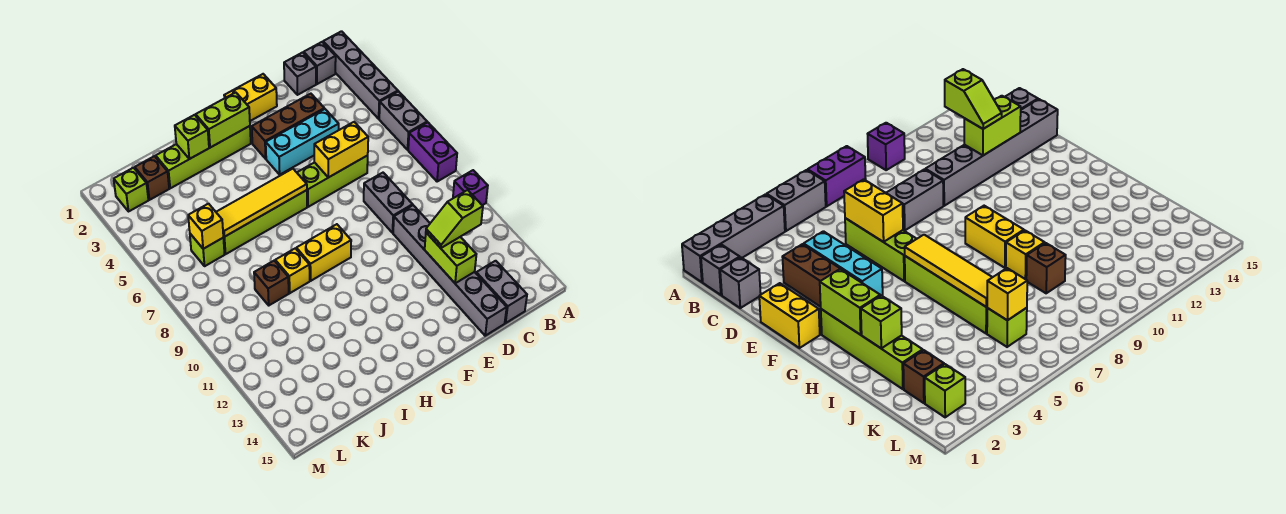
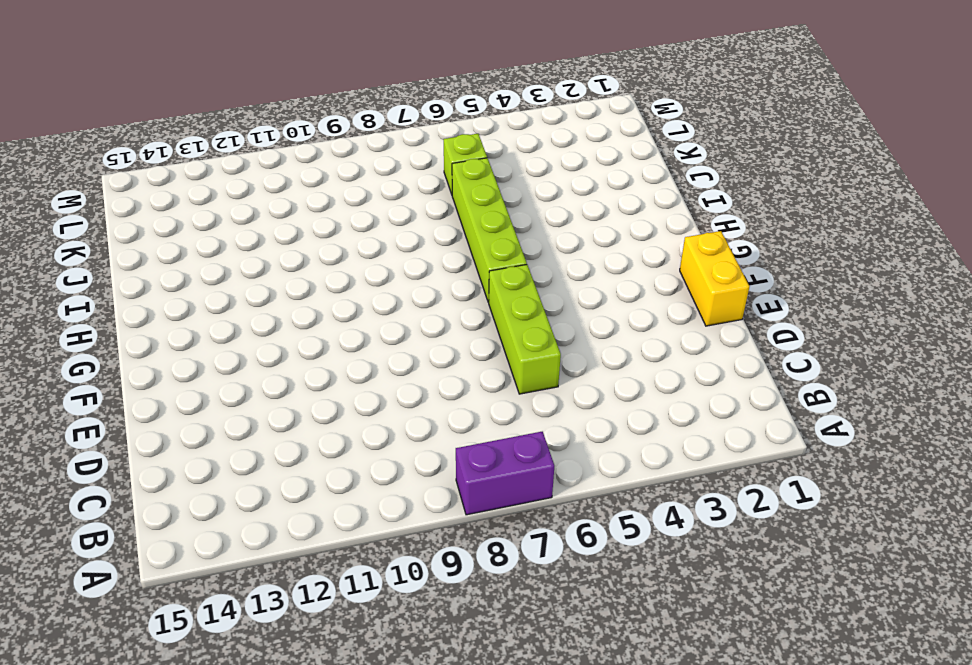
none -> grey 1x4 brick [323,31,398,119]
none -> grey 1x2 brick [379,91,427,150]
none -> purple 1x1 brick [453,170,488,205]

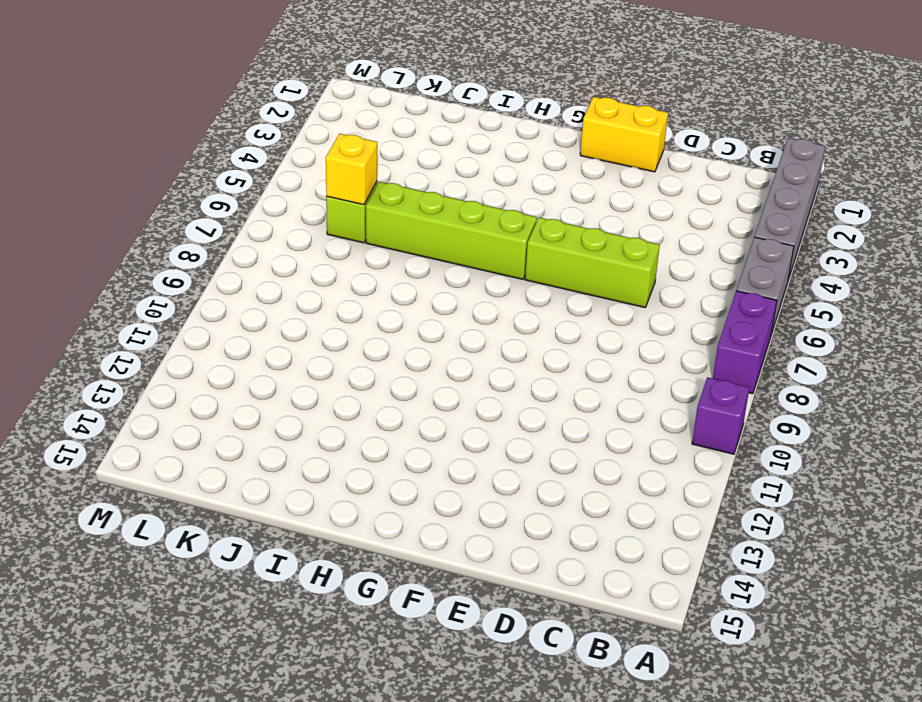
none -> grey 1x1 brick [304,42,336,84]
none -> grey 1x1 brick [284,52,316,95]
none -> grey 1x2 brick [476,261,527,323]

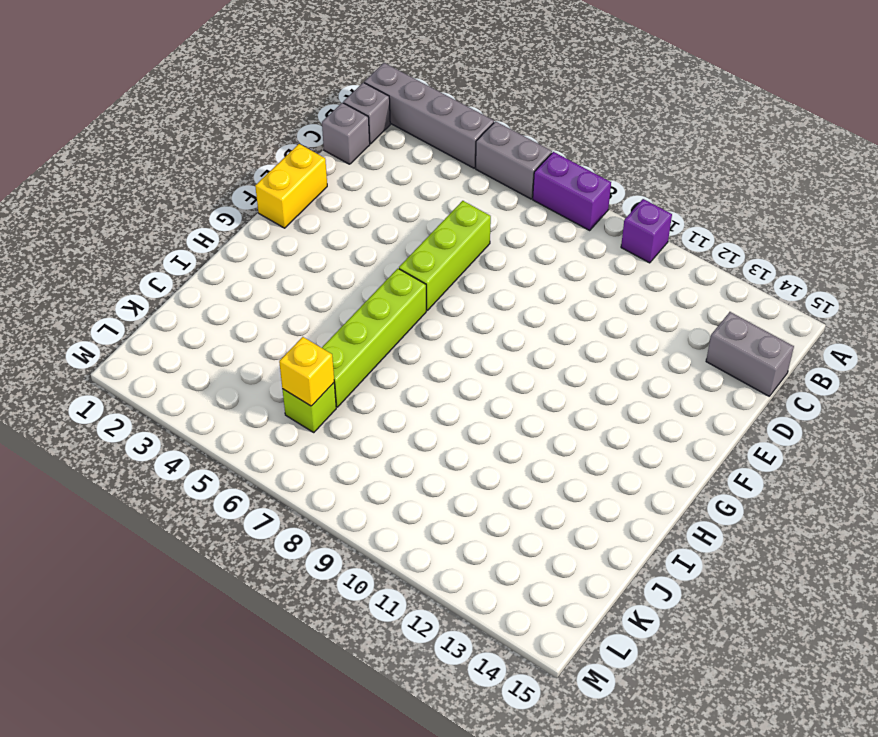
none -> brown 1x3 brick [252,94,324,159]
none -> cyan 1x3 brick [266,109,339,174]
none -> grey 1x2 brick [364,173,413,233]

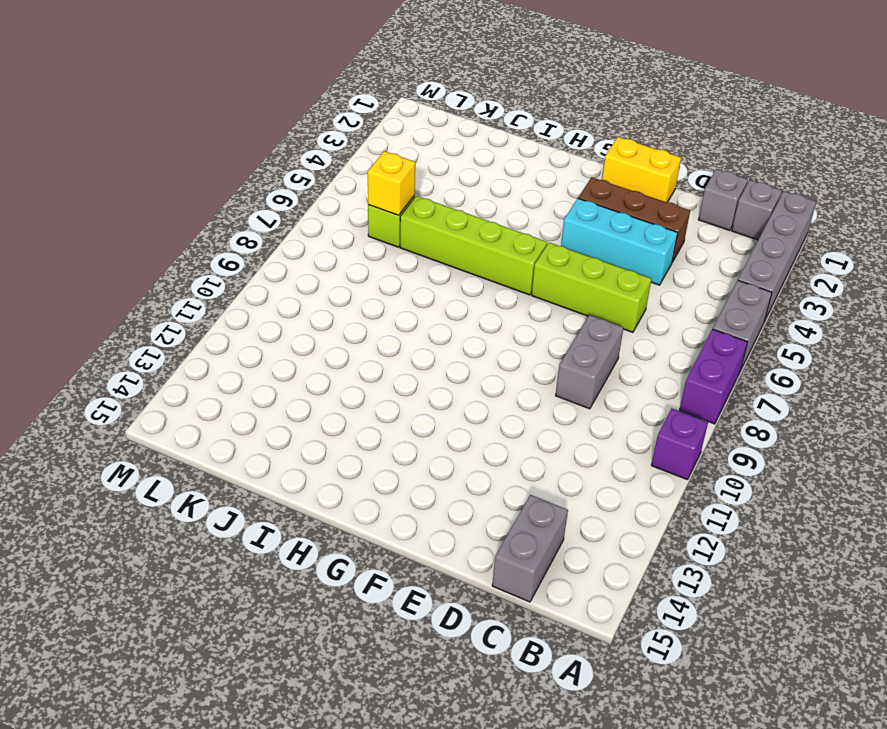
none -> grey 1x6 brick [393,205,507,336]
none -> lime 1x4 brick [156,126,251,188]
none -> yellow 1x2 brick [296,224,351,281]

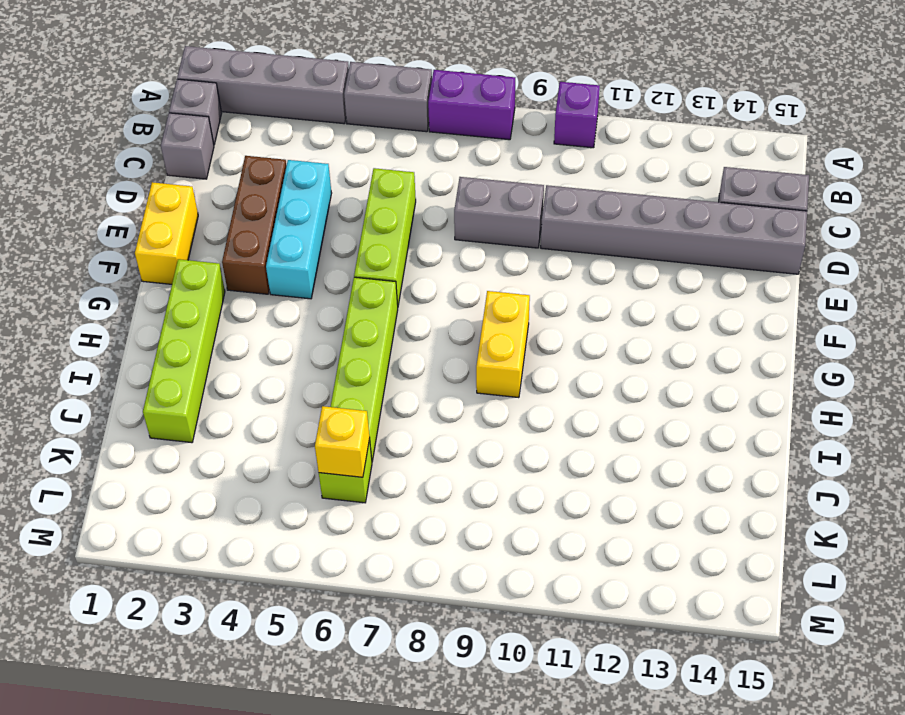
none -> yellow 1x1 brick [275,248,310,293]
none -> brown 1x1 brick [254,261,289,305]
none -> brown 1x1 brick [135,156,169,200]

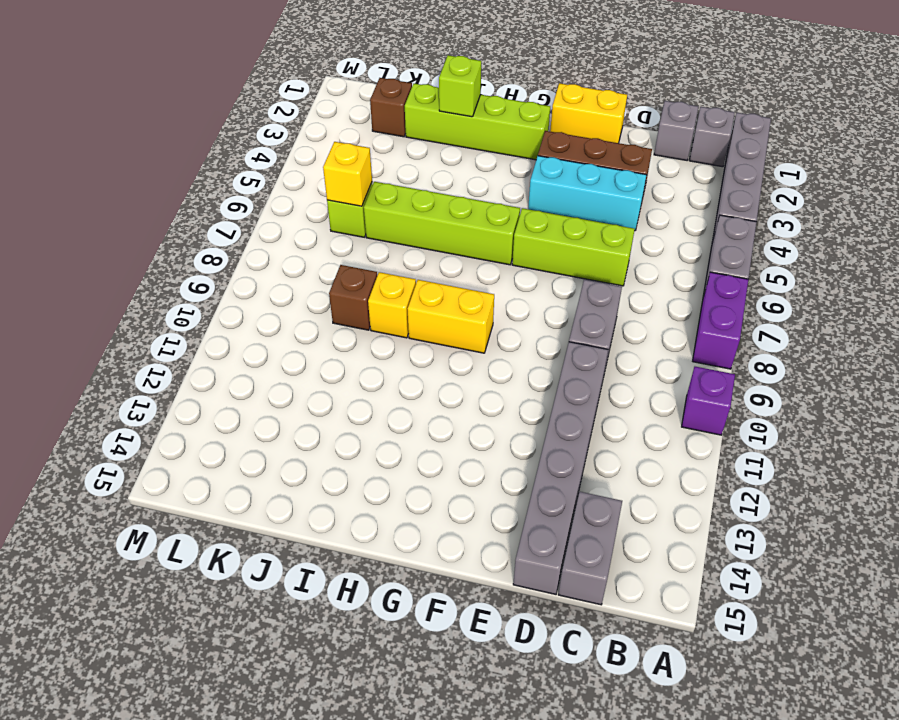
none -> lime 1x1 brick [114,168,148,211]
none -> yellow 1x2 brick [314,122,368,178]
none -> lime 1x2 brick [425,233,476,283]

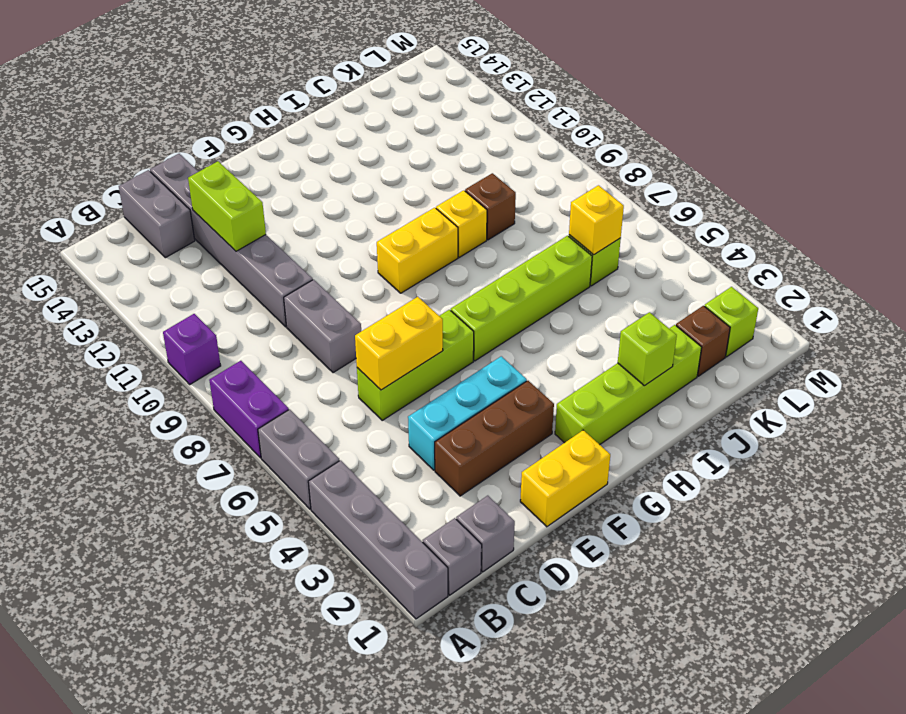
none -> lime 1x2 brick [196,92,250,148]
none -> yellow 1x4 tile [216,169,307,237]
none -> lime 1x2 slope [426,190,483,248]

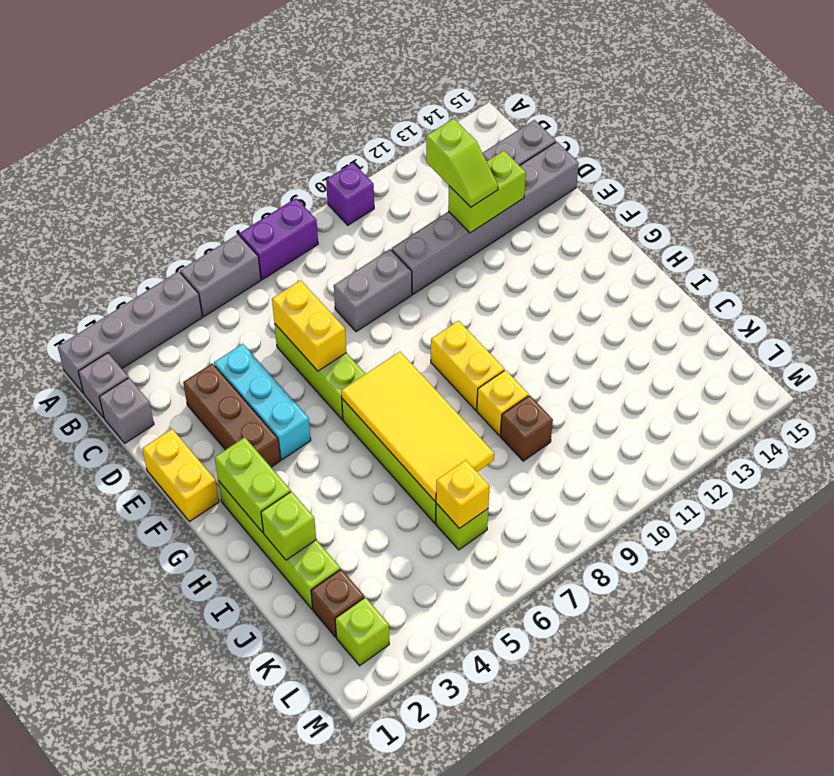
yellow 2x4 tile [341,352,494,501] -> yellow 1x4 tile [216,169,307,237]

